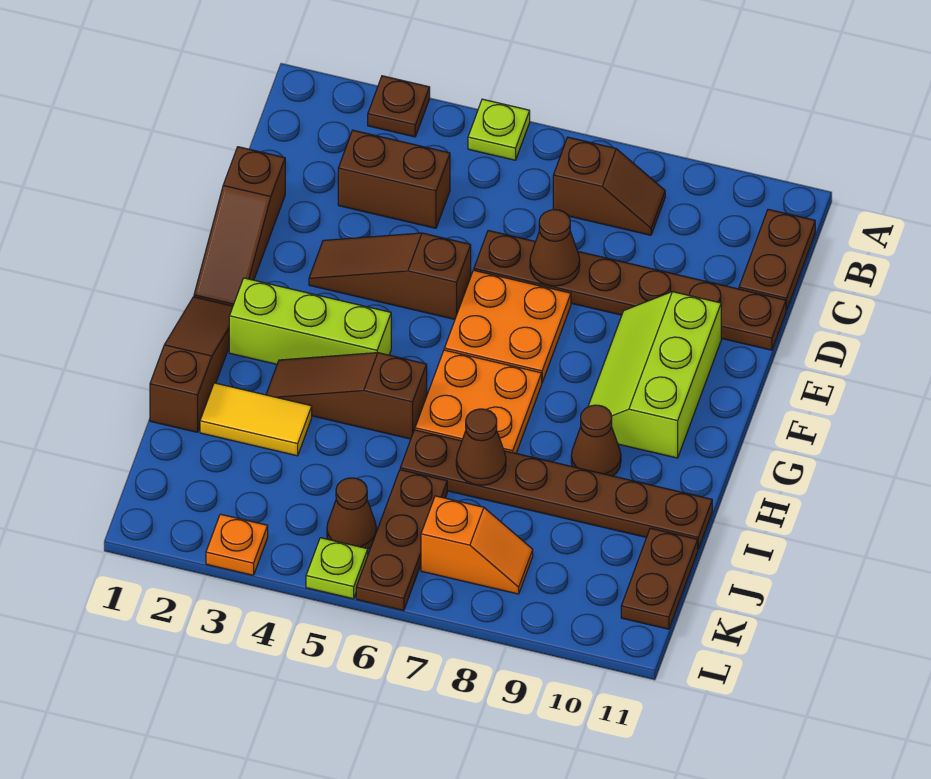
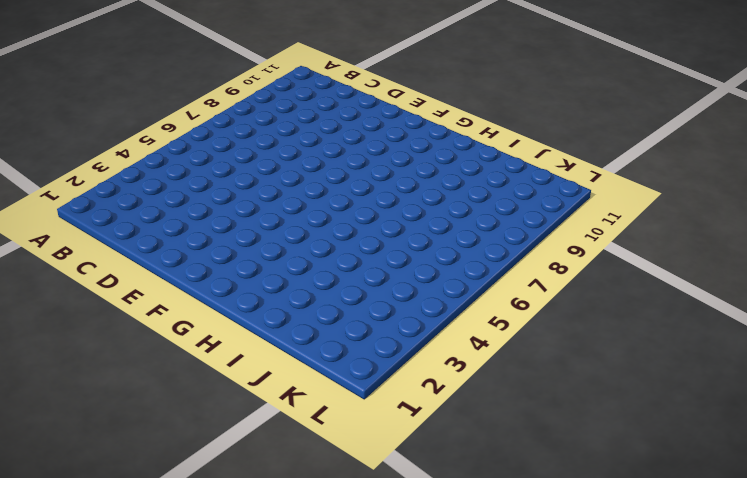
none -> brown 1x1 plate [368,76,430,137]
none -> lime 1x1 plate [468,99,530,160]
none -> brown 1x2 slope [553,137,665,235]

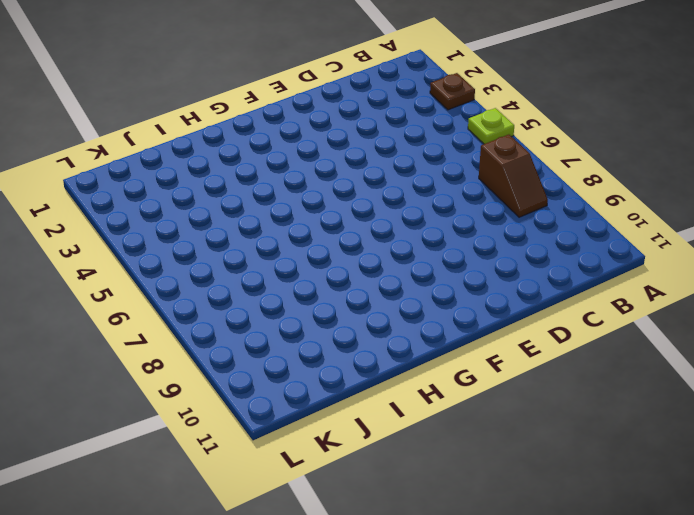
none -> brown 1x2 plate [739,209,815,310]
none -> brown 1x2 brick [338,130,450,228]
none -> brown 1x3 slope [194,147,285,306]

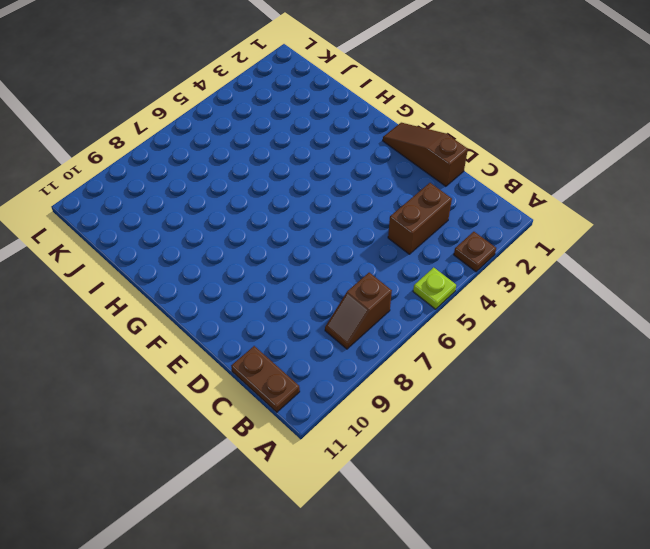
none -> brown 1x6 plate [474,231,786,350]
none -> brown 1x3 slope [309,233,471,319]
none -> orange 2x2 plate [444,270,571,382]

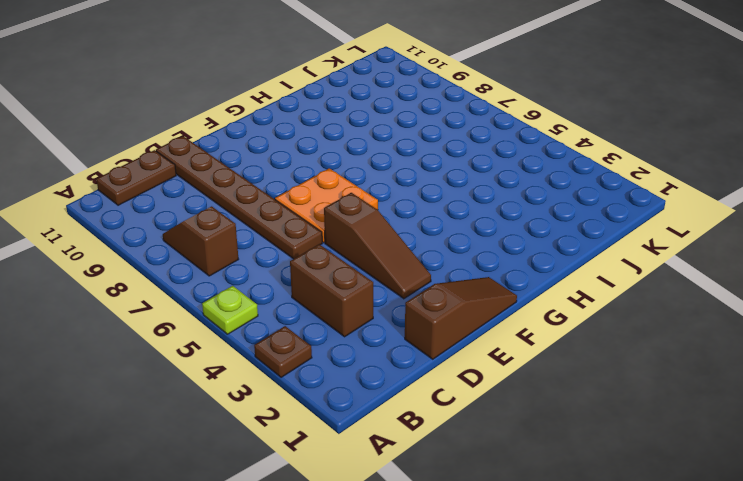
none -> lime 2x3 slope [588,292,721,458]
none -> brown 1x3 slope [150,297,233,432]
none -> lime 1x3 brick [229,278,391,364]

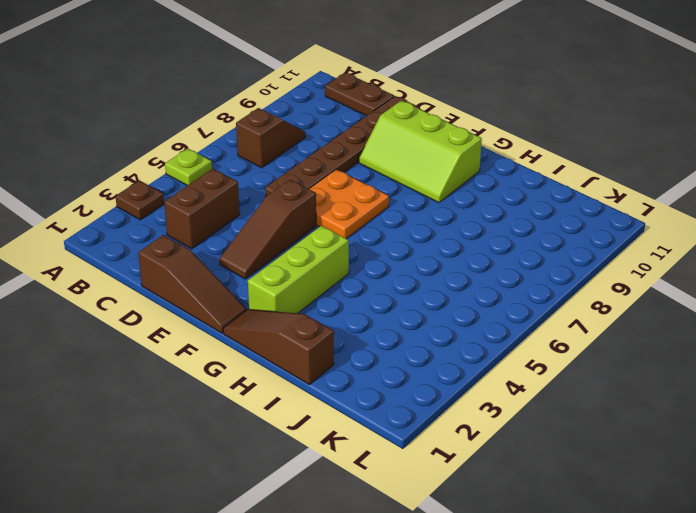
none -> orange 2x2 plate [415,350,542,453]
none -> brown 1x3 slope [266,353,427,439]
none -> brown 1x1 cone [571,405,621,476]

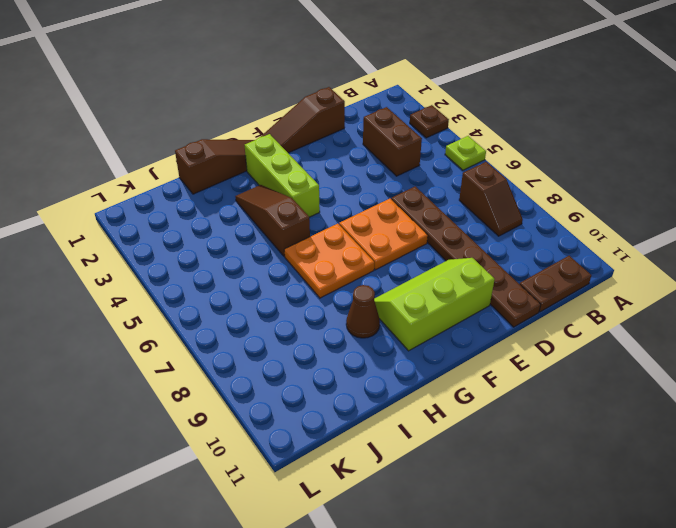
none -> brown 1x3 slope [309,233,471,319]
none -> yellow 1x2 tile [200,383,312,456]
none -> brown 1x6 plate [400,430,712,549]

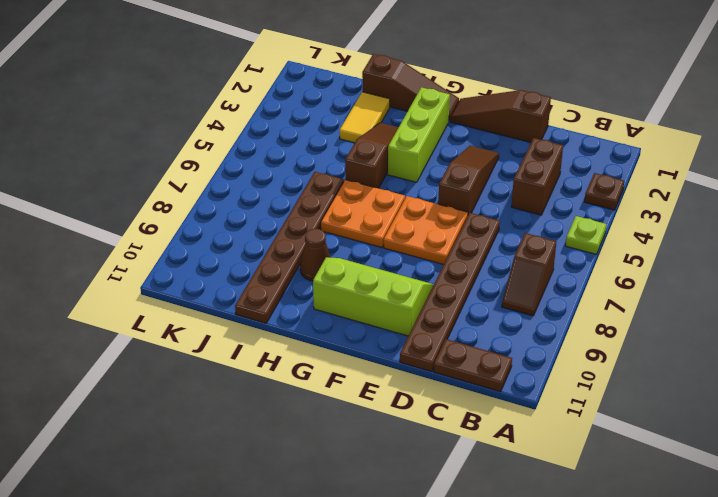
none -> brown 1x3 plate [356,470,447,611]
none -> brown 1x2 plate [621,528,698,629]
none -> brown 1x1 cone [327,478,377,549]

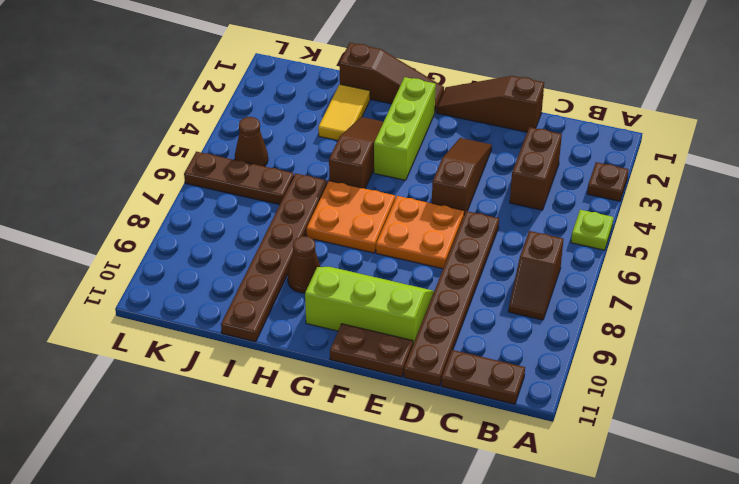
brown 1x2 plate [330,324,413,377] -> brown 1x2 plate moved to [621,528,698,629]
none -> orange 1x2 slope [421,496,533,594]
none -> orange 1x1 plate [206,514,268,575]
none -> lime 1x1 plate [306,538,368,599]

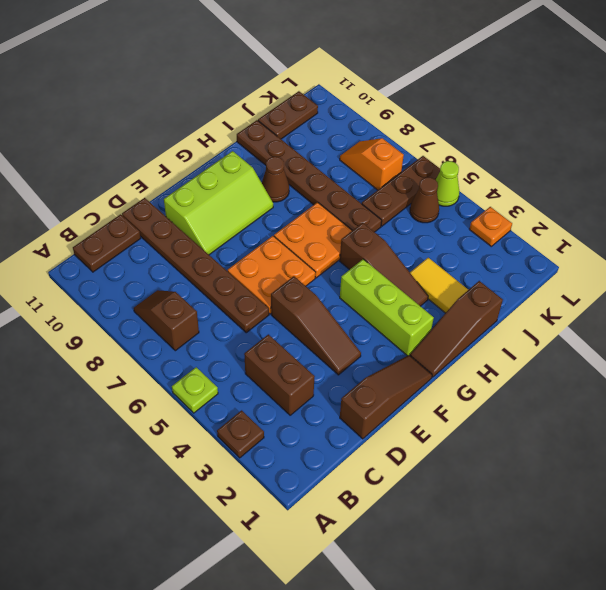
lime 1x1 cone [436,161,459,206] -> lime 1x1 plate [306,538,368,599]
none -> brown 1x1 cone [530,210,580,286]
none -> brown 1x1 cone [456,409,506,485]

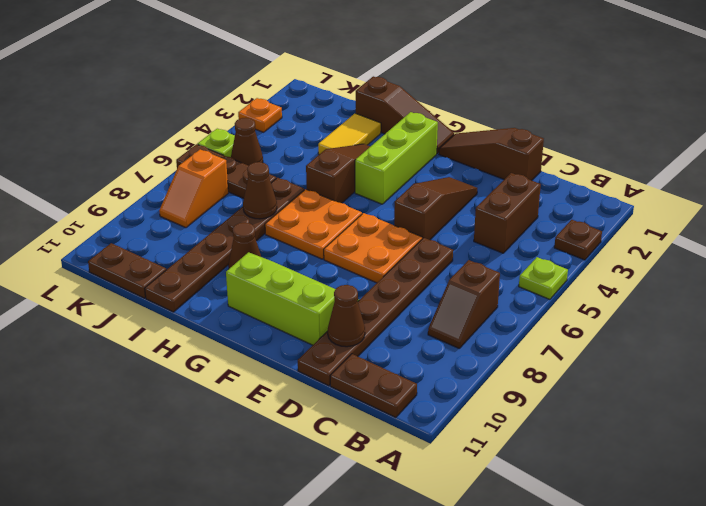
brown 1x1 cone [328,285,365,347] -> brown 1x1 cone moved to [530,210,580,286]

